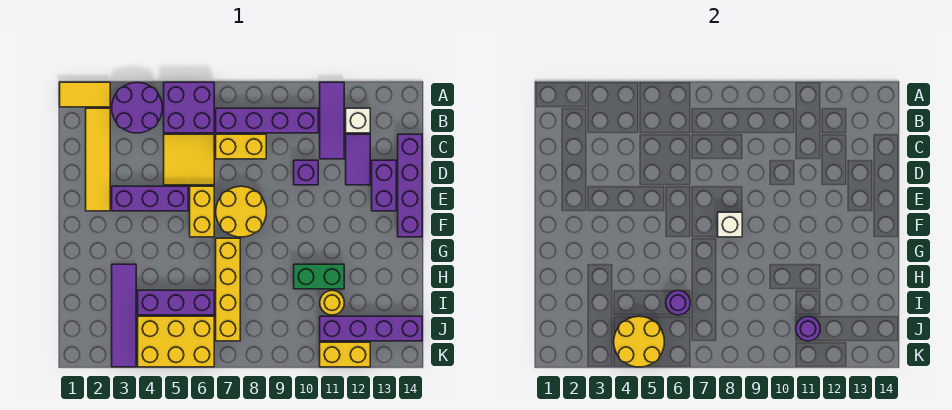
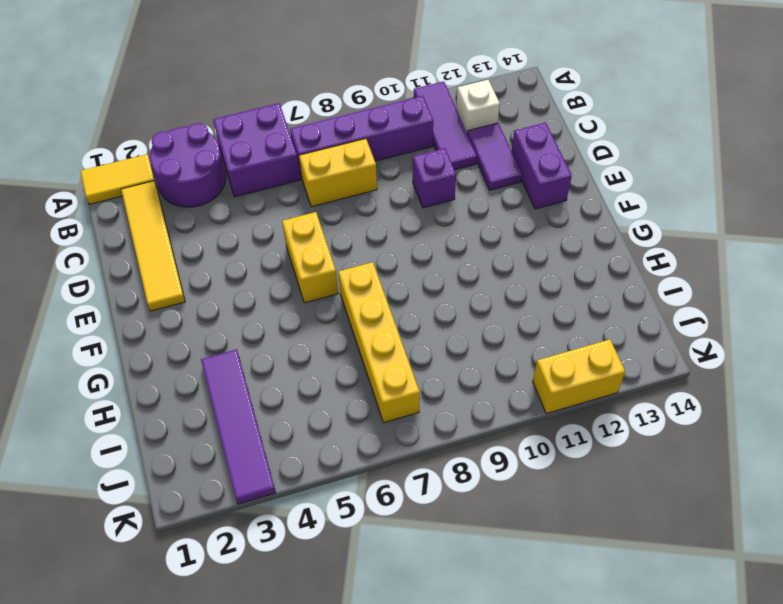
none -> yellow 2x2 tile [164,134,214,185]
none -> purple 1x4 brick [398,134,422,237]
none -> purple 1x3 brick [112,186,188,211]

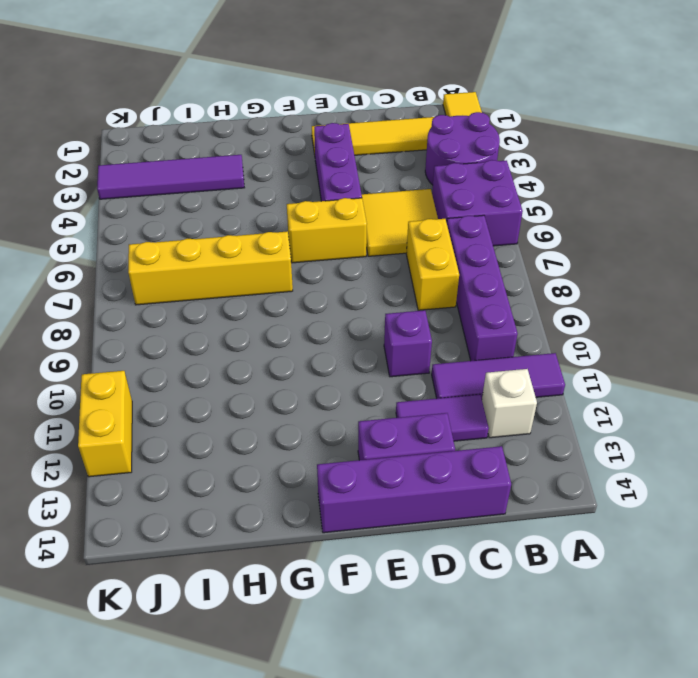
none -> yellow 2x2 round brick [216,186,266,237]
none -> green 1x2 brick [294,264,344,289]
none -> purple 1x3 brick [138,290,214,315]

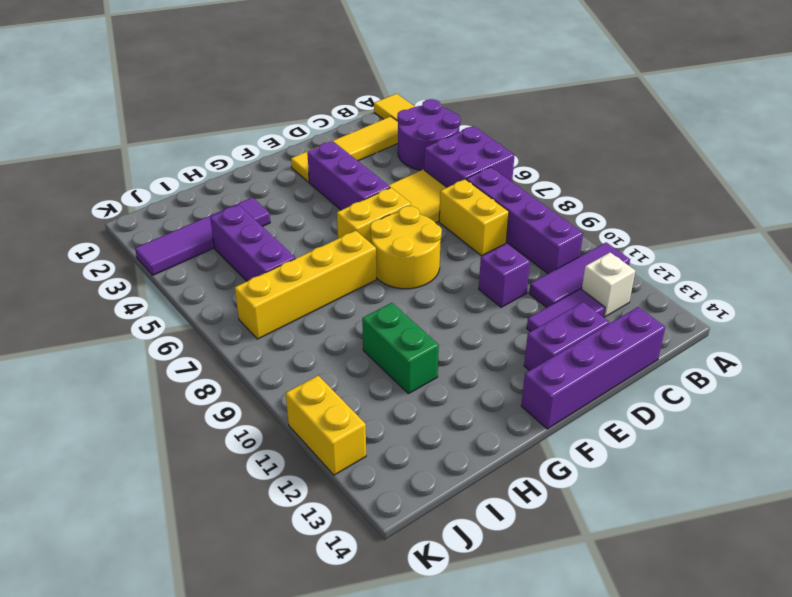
none -> yellow 1x1 round brick [320,290,344,315]
none -> yellow 2x3 brick [138,316,214,367]
none -> purple 1x4 brick [320,316,422,341]

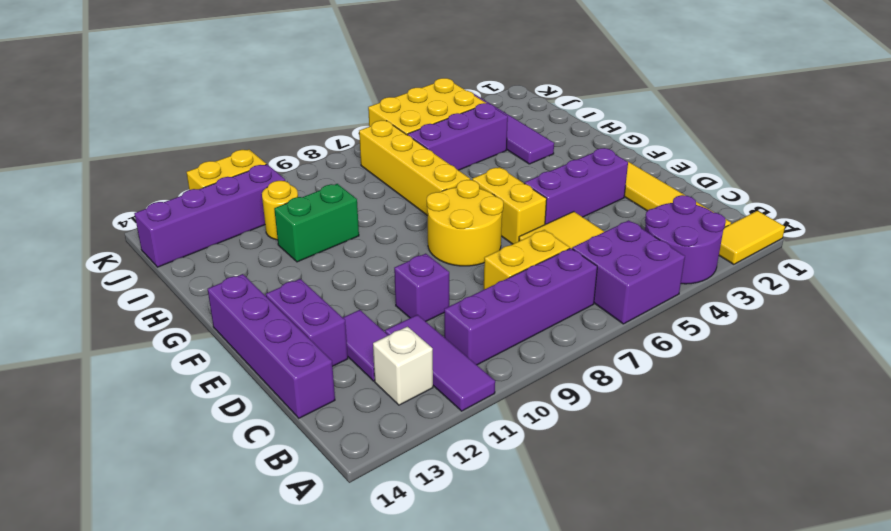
none -> white 1x1 brick [718,212,742,237]
none -> purple 1x1 round brick [666,290,690,315]
none -> yellow 2x2 round brick [614,316,664,367]

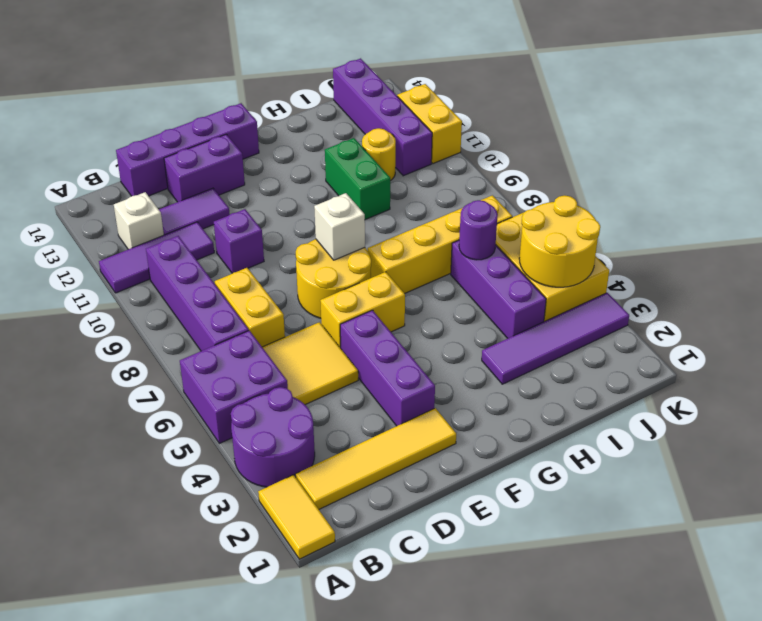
none -> purple 1x1 round brick [796,316,820,341]

